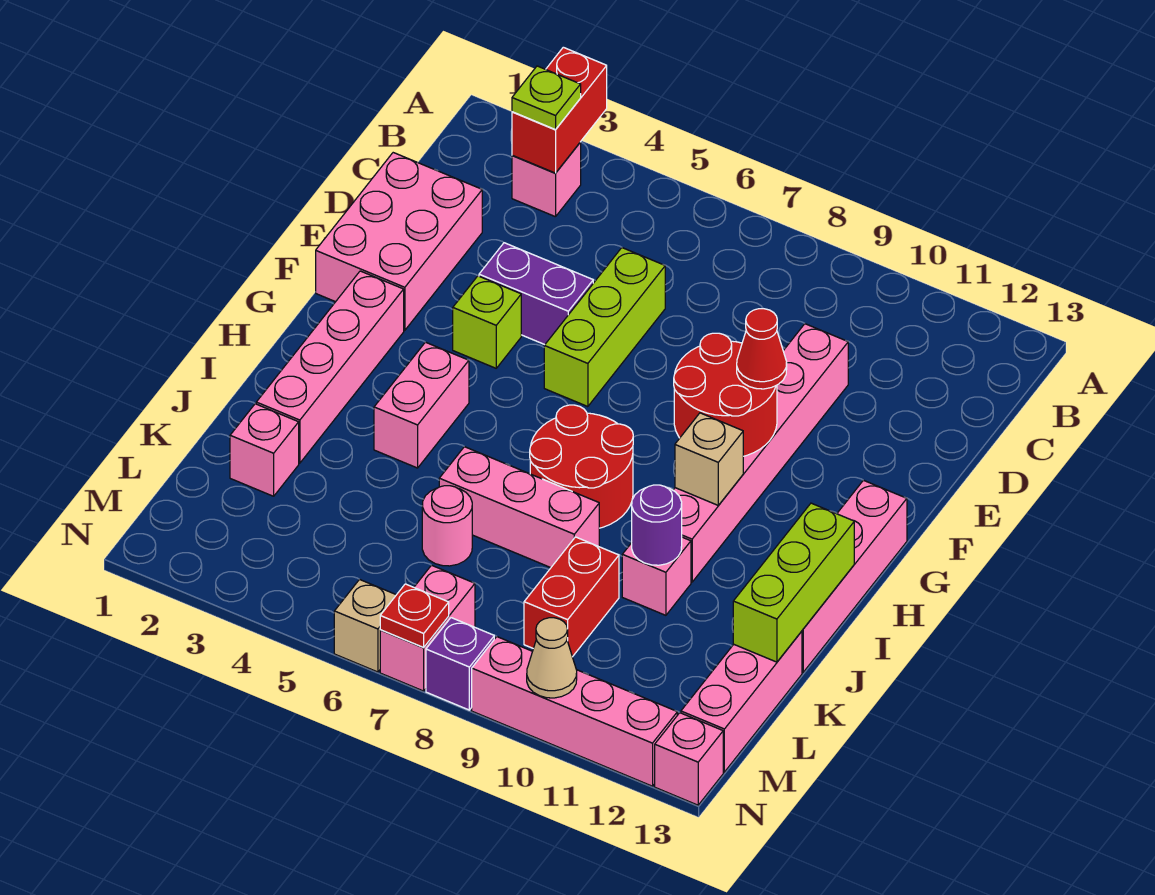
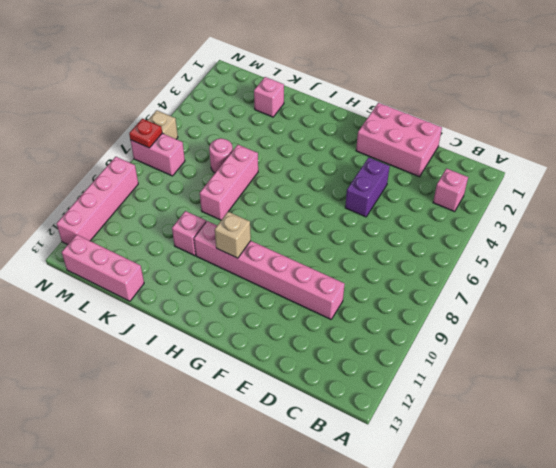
none -> lime 1x3 brick [544,248,665,407]
none -> lime 1x1 brick [453,276,521,368]
none -> pink 1x4 brick [256,271,404,463]
none -> pink 1x4 brick [802,480,907,672]

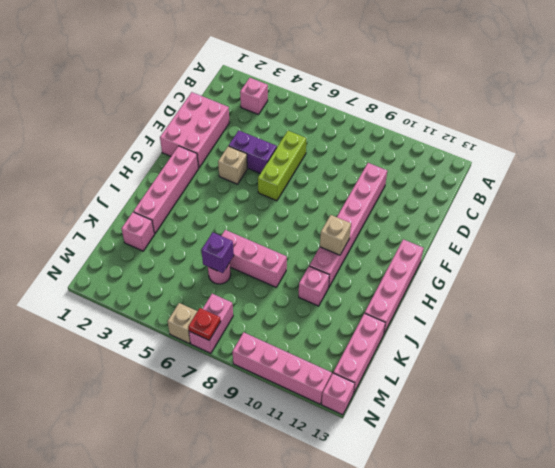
tan 1x1 brick [218,146,247,184] -> lime 1x1 brick [453,276,521,368]
purple 1x1 brick [201,232,234,273] -> purple 1x1 brick moved to [426,618,494,710]
none -> pink 1x2 brick [374,342,469,468]
none -> red 2x2 round brick [530,405,633,528]
none -> red 1x2 brick [524,537,619,657]
none -> red 1x2 brick [512,47,607,173]

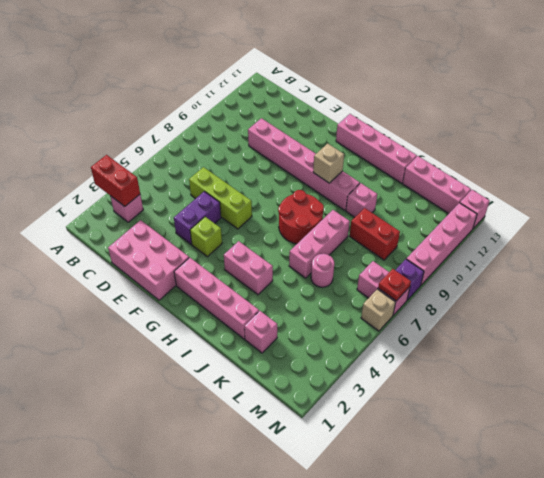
none -> red 2x2 round brick [674,333,777,456]
none -> lime 1x3 brick [733,503,854,662]
none -> purple 1x1 round brick [632,485,682,565]
none -> tan 1x1 cone [527,618,577,698]

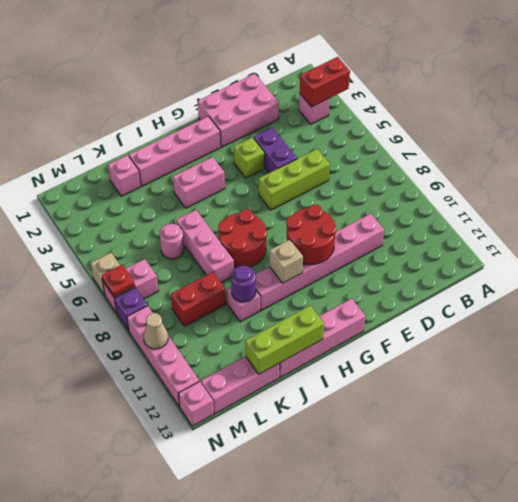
none -> lime 1x1 plate [512,66,581,130]
none -> red 1x1 cone [737,309,787,389]

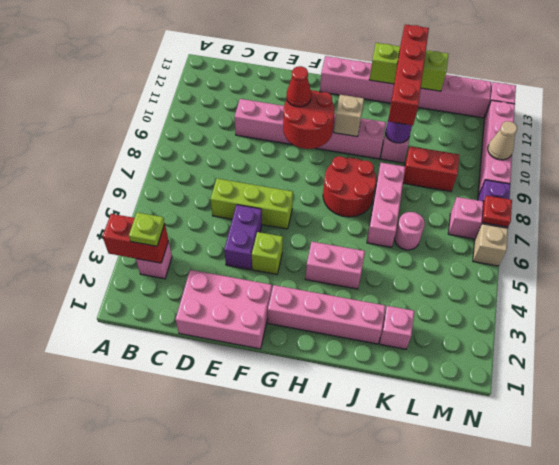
red 1x4 brick [388,24,429,125] -> none

